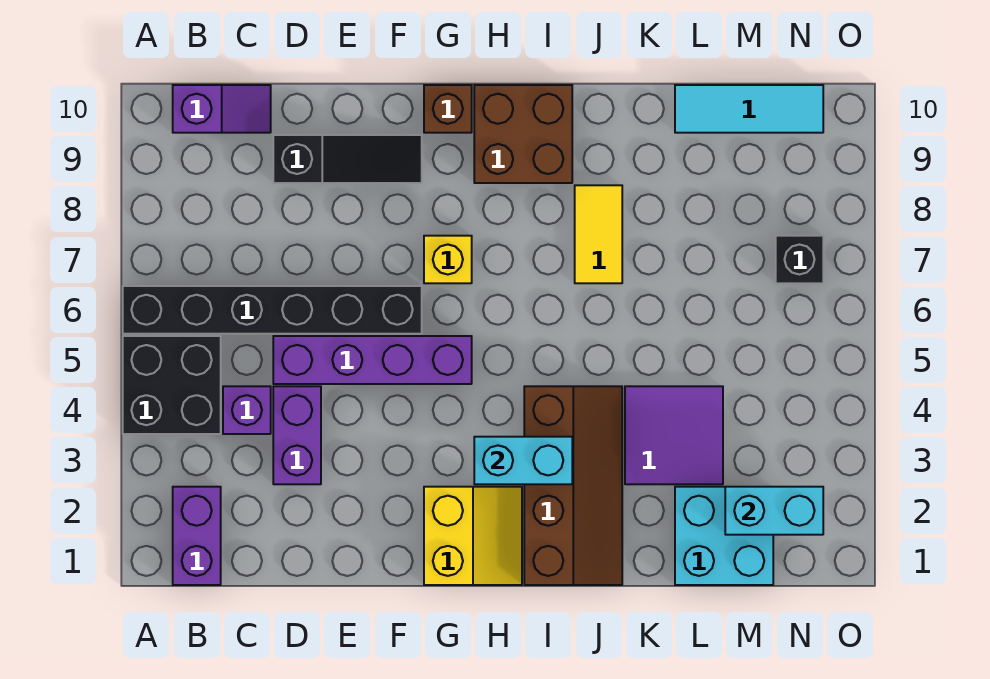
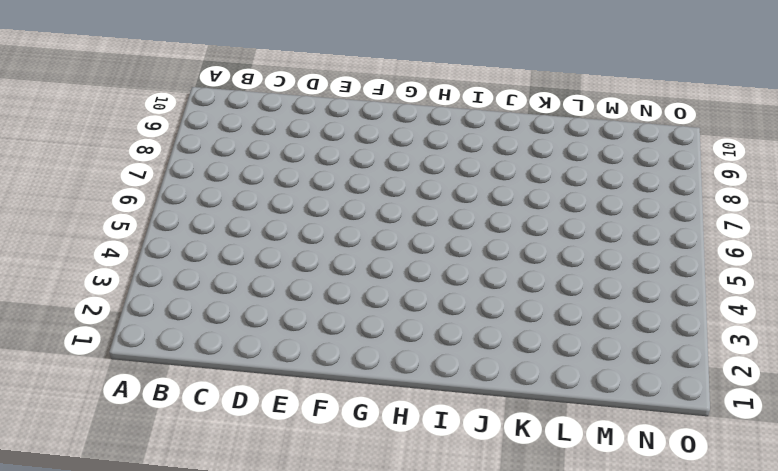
none -> black 2x2 brick [123,336,221,434]
none -> black 1x6 brick [123,286,422,334]
none -> purple 1x2 brick [173,487,221,585]

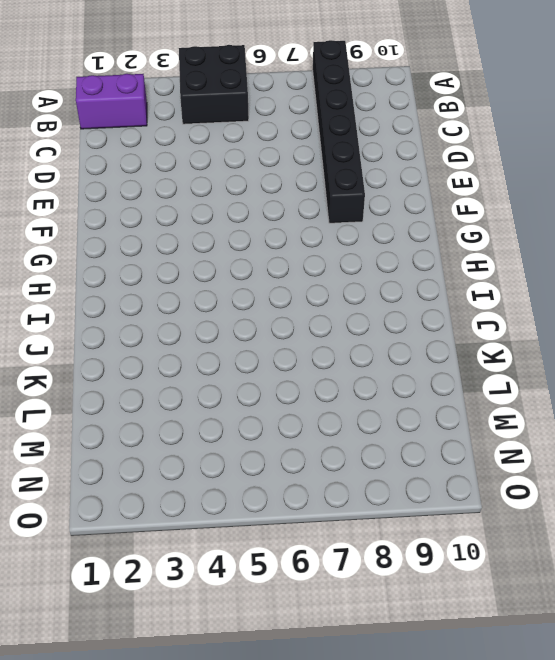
black 1x6 brick [313,40,365,223] -> black 1x6 brick moved to [123,286,422,334]
none -> purple 1x2 slope [173,85,271,133]
none -> purple 1x1 brick [223,386,271,434]
none -> purple 1x2 brick [273,386,321,484]

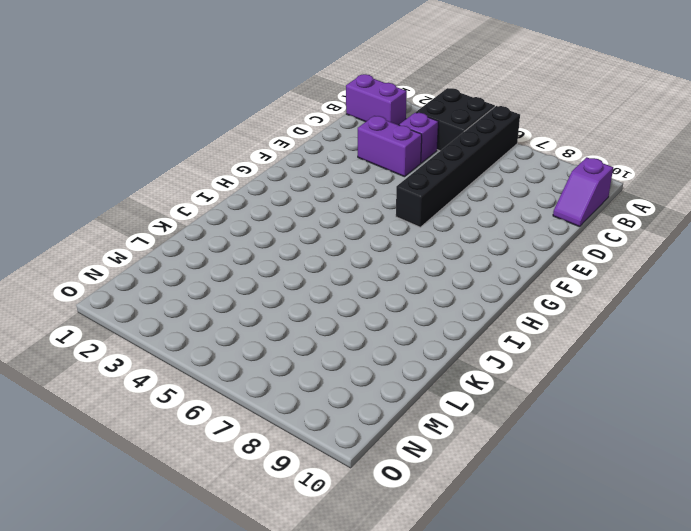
none -> purple 1x4 brick [273,336,472,384]
none -> black 1x3 slope [273,135,422,183]
none -> yellow 2x2 slope [424,487,522,585]

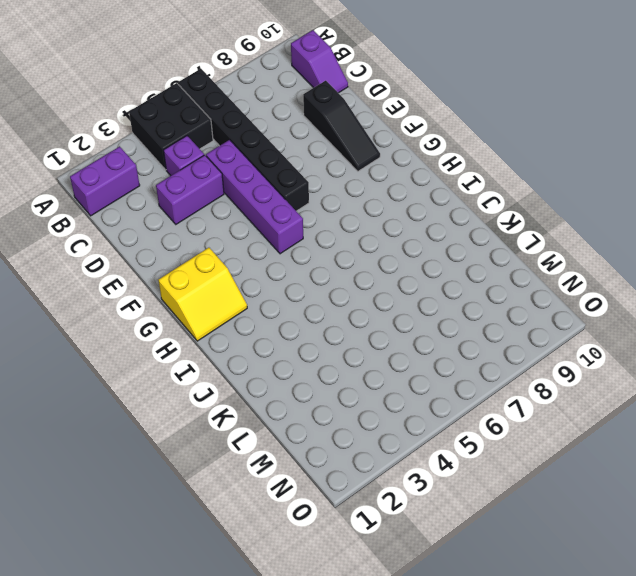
none -> yellow 1x1 brick [424,236,472,283]
none -> brown 1x1 brick [424,85,472,133]
none -> brown 2x2 brick [474,85,572,183]

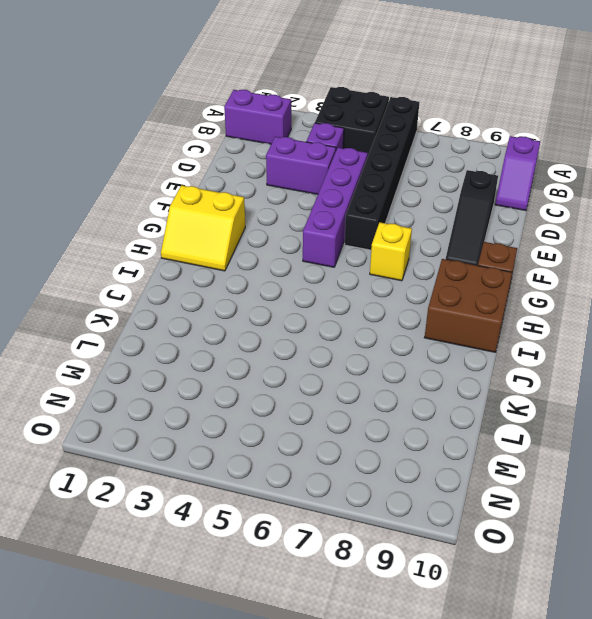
none -> brown 2x4 slope [524,386,622,585]
none -> yellow 1x2 tile [575,185,622,283]
none -> purple 2x2 tile [625,386,723,484]

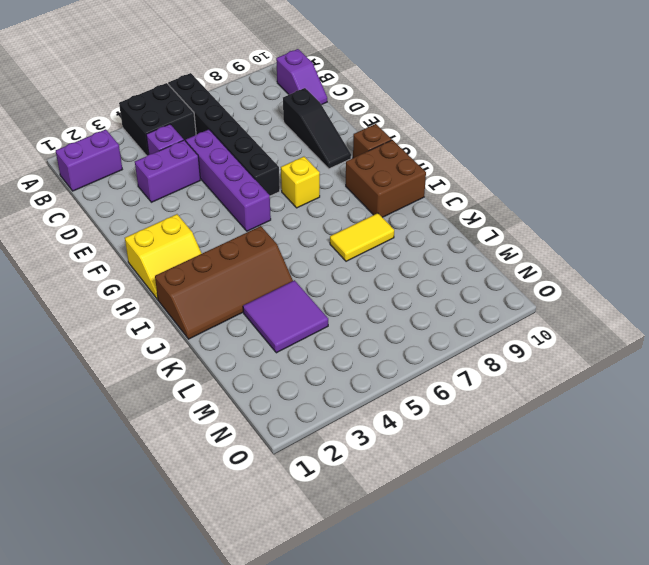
none -> cyan 2x2 brick [675,487,773,585]
none -> cyan 1x3 tile [675,85,823,133]
none -> black 1x1 brick [776,236,823,283]

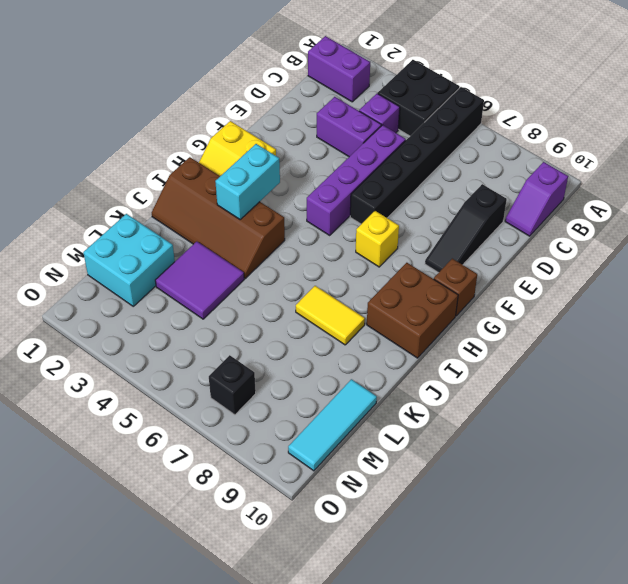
none -> cyan 1x2 brick [725,487,823,535]

